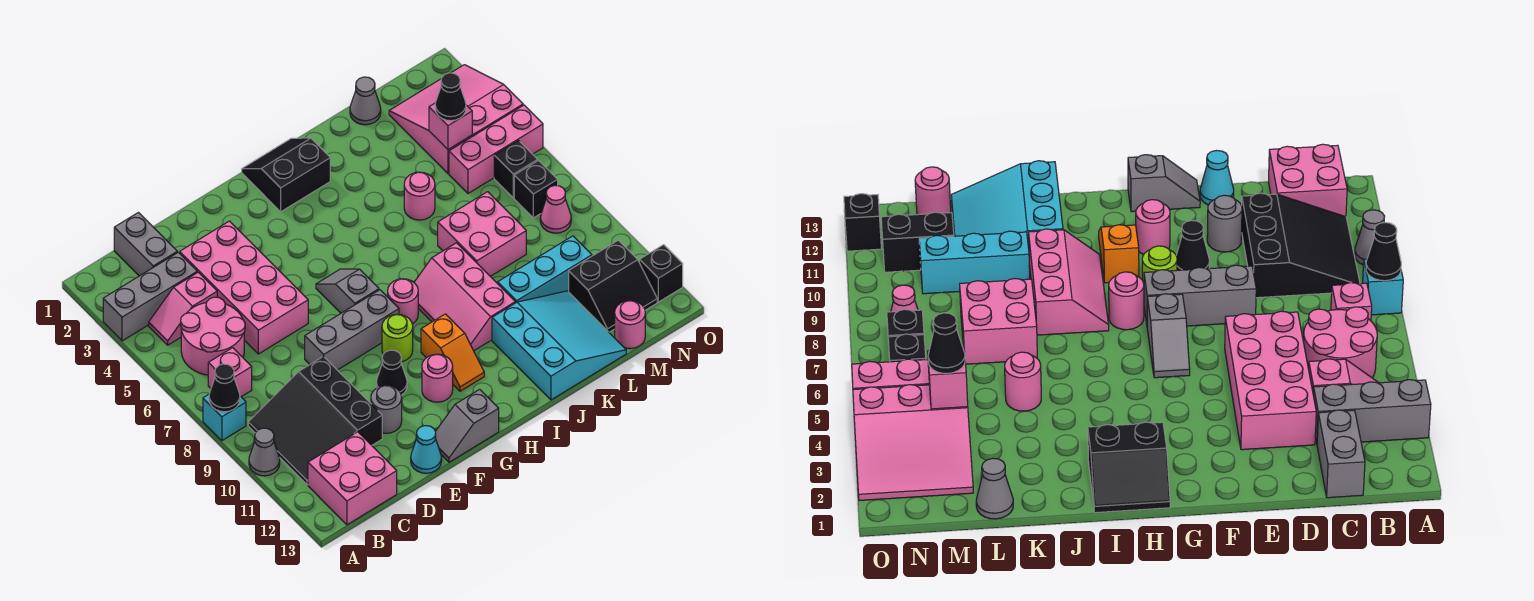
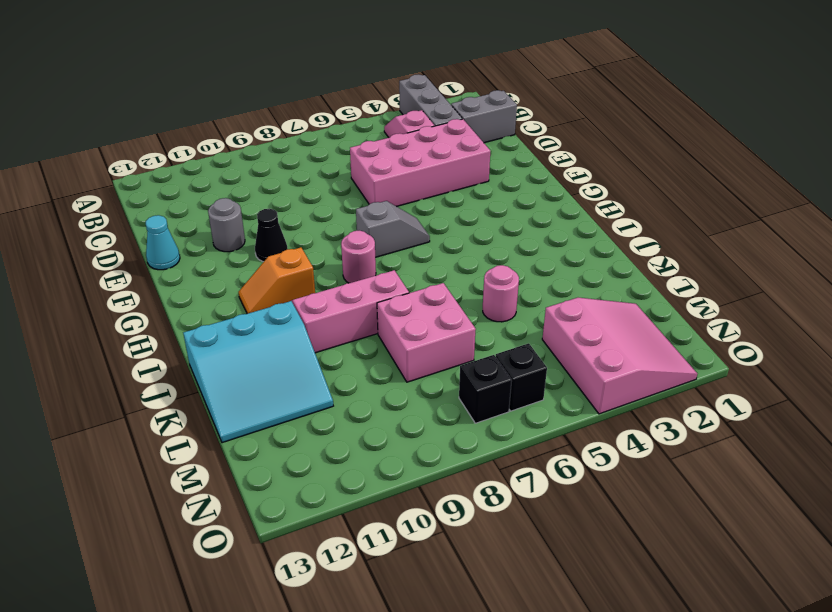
none -> cyan 1x1 brick [203,395,246,441]
none -> grey 1x1 cone [249,428,280,476]
none -> pink 2x2 round brick [181,297,245,375]
none -> pink 1x1 brick [208,348,252,397]

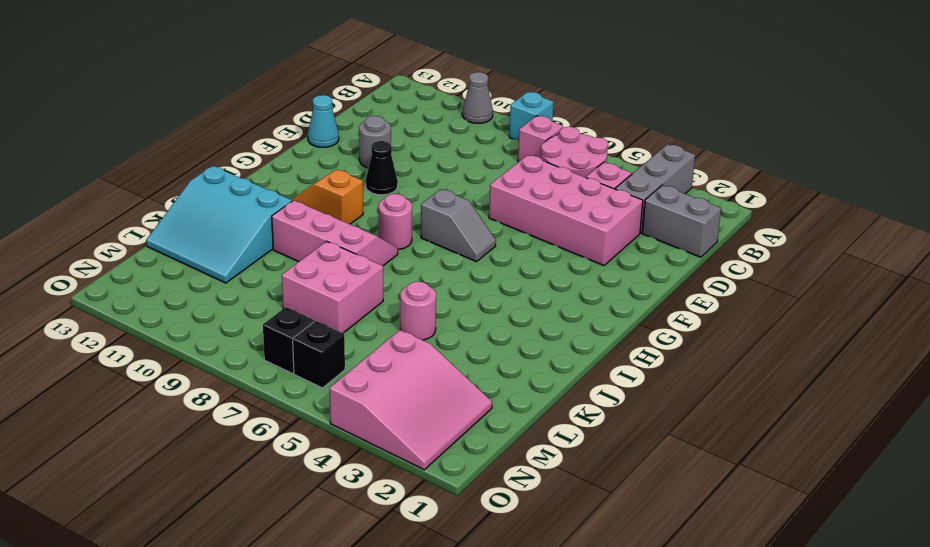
none -> black 3x3 slope [248,356,382,485]
none -> pink 2x2 brick [308,432,397,525]
none -> grey 1x3 brick [305,290,399,370]
none -> grey 1x2 slope [435,389,499,462]

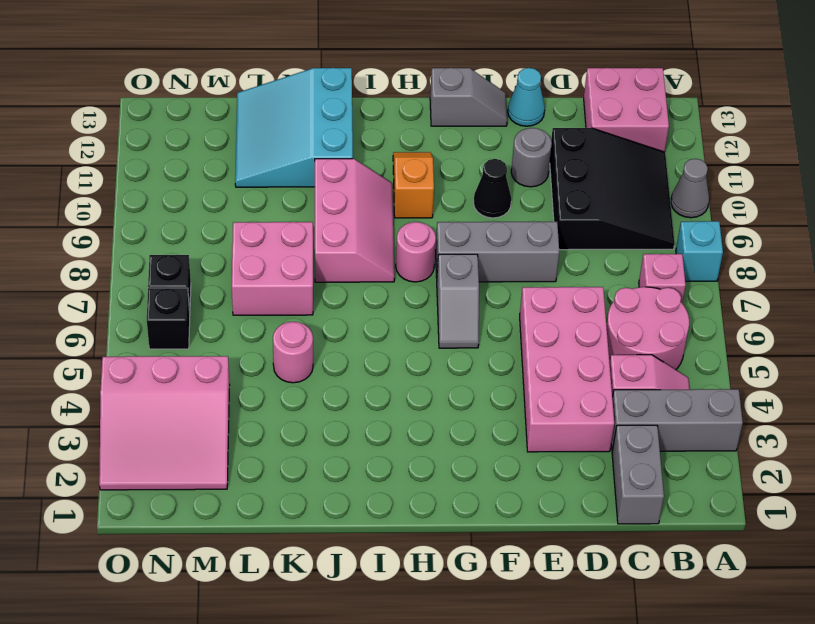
none -> lime 1x1 round brick [382,314,413,362]
none -> pink 1x1 round brick [422,354,453,402]
none -> black 2x2 slope [242,138,330,212]
none -> cyan 1x3 brick [498,236,592,303]

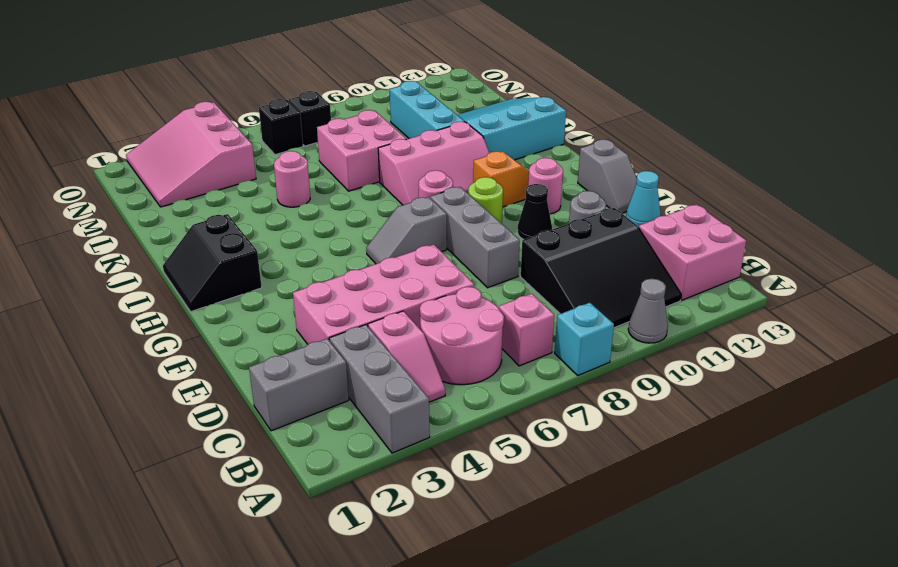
none -> grey 1x1 cone [350,77,381,125]
none -> pink 1x3 brick [449,105,543,193]
none -> black 2x2 slope [569,240,657,332]
none -> pink 1x1 round brick [615,301,645,349]

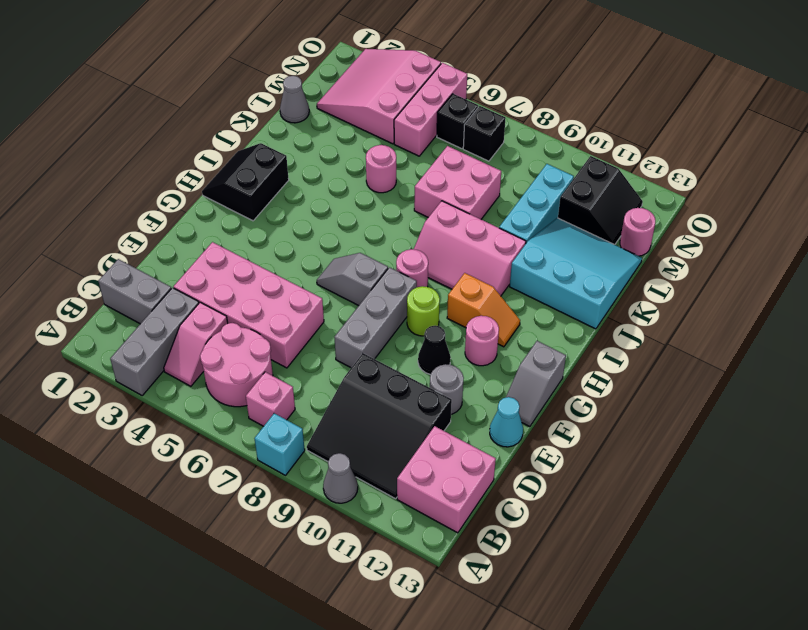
none -> pink 1x1 cone [540,185,571,233]
none -> black 1x1 brick [639,245,683,302]
none -> black 1x1 cone [209,364,240,412]
none -> pink 1x1 brick [429,103,472,150]

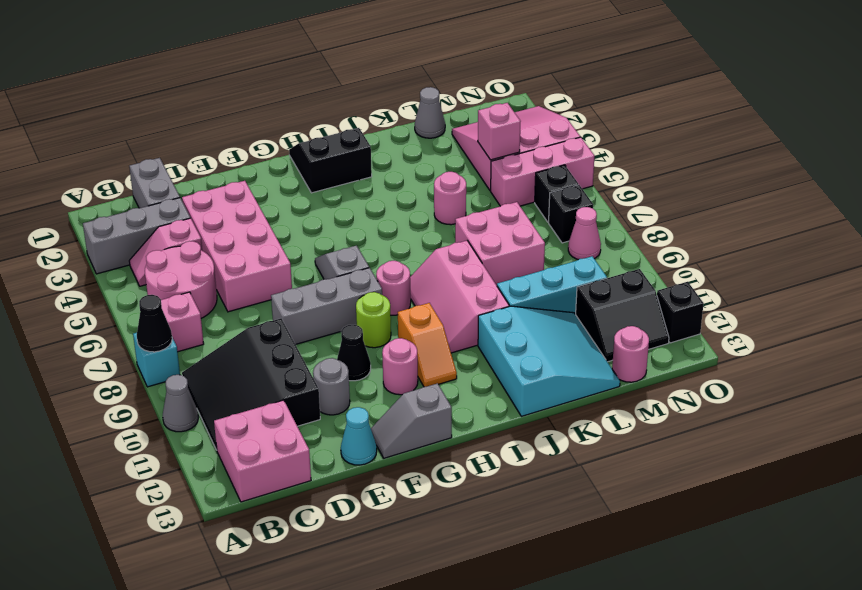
none -> black 1x1 cone [435,73,466,121]

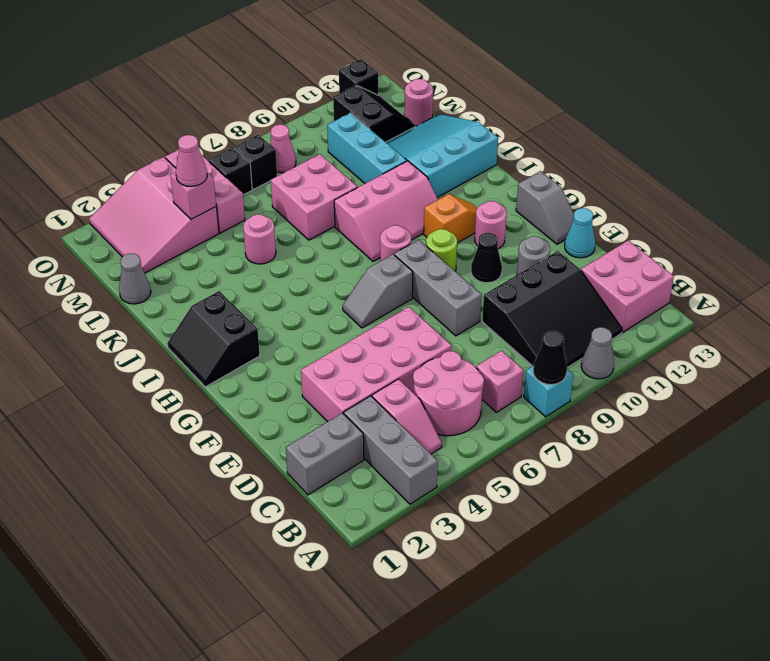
pink 1x1 cone [176,135,207,187] -> black 1x1 cone [435,73,466,121]

